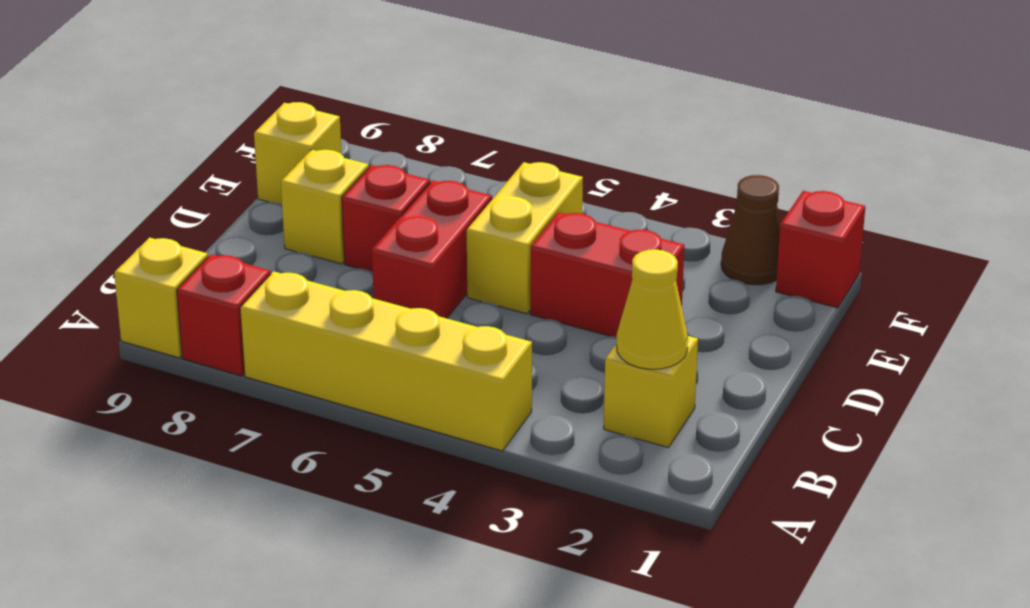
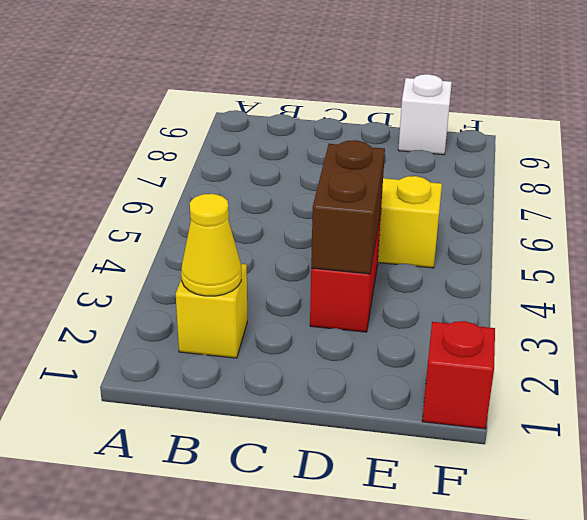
brown 1x2 brick [311,140,385,274] -> none
white 1x1 brick [398,74,452,155] -> yellow 1x1 brick [254,102,341,204]
none -> yellow 1x4 brick [240,271,532,451]
none -> red 1x1 brick [177,254,271,376]
none -> yellow 1x1 brick [114,238,208,358]

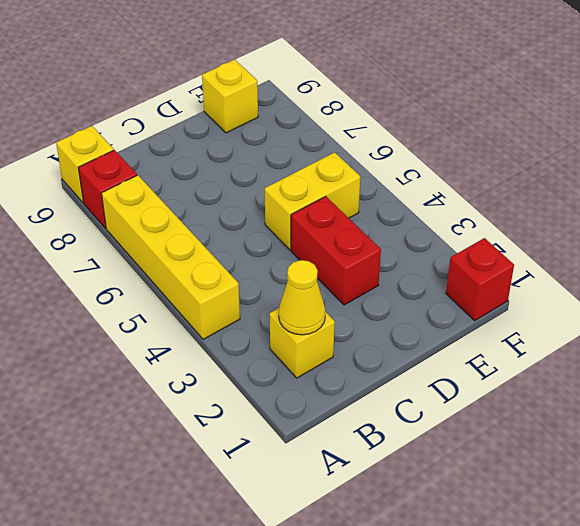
none -> red 1x2 brick [372,181,492,318]
none -> red 1x1 brick [342,165,430,272]
none -> yellow 1x1 brick [281,150,369,264]

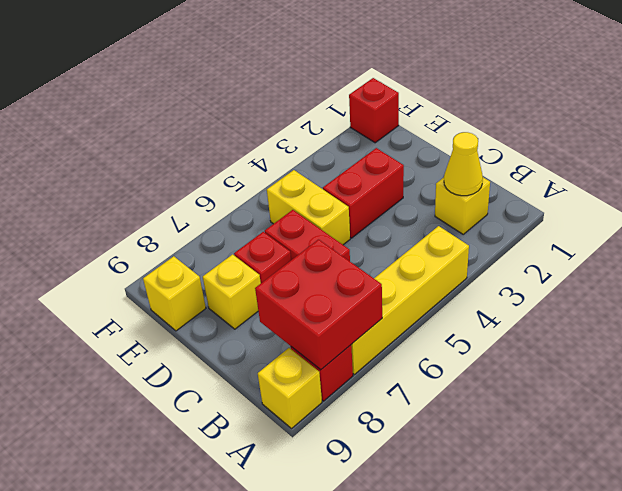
red 2x2 brick [255,240,382,370] -> none
none -> brown 1x1 cone [721,175,781,285]

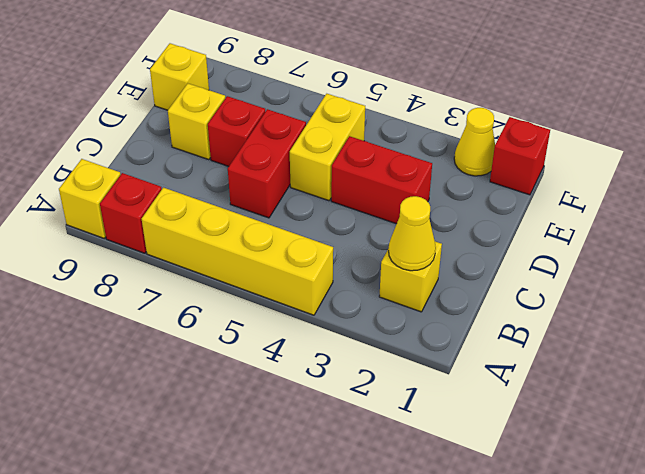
yellow 1x1 cone [454,108,495,176] -> brown 1x1 cone [721,175,781,285]

